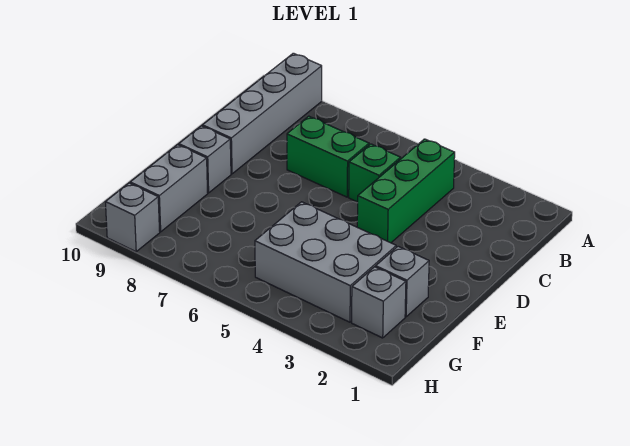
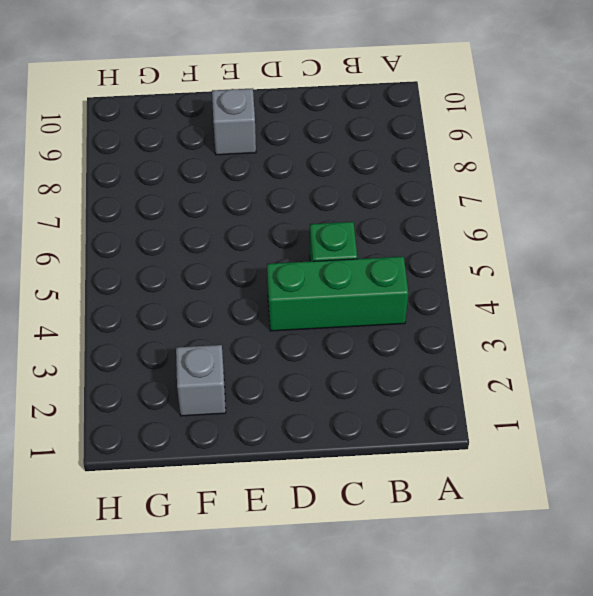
none -> grey 1x4 brick [203,53,322,174]
none -> green 1x2 brick [287,116,369,197]

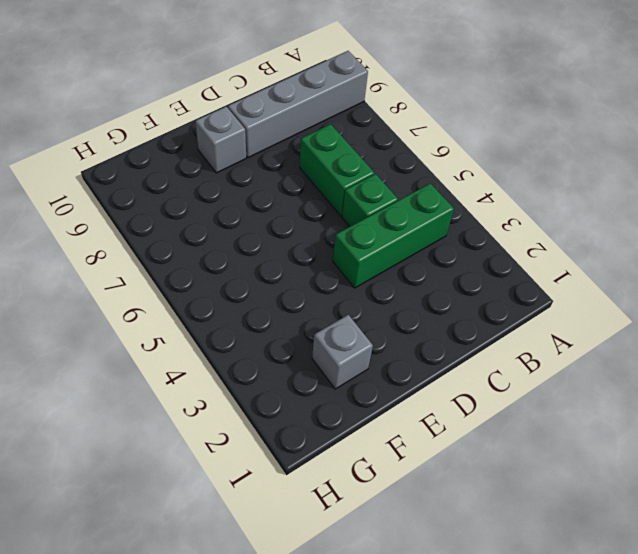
none -> grey 2x3 brick [255,202,396,322]
none -> grey 1x2 brick [130,145,208,232]

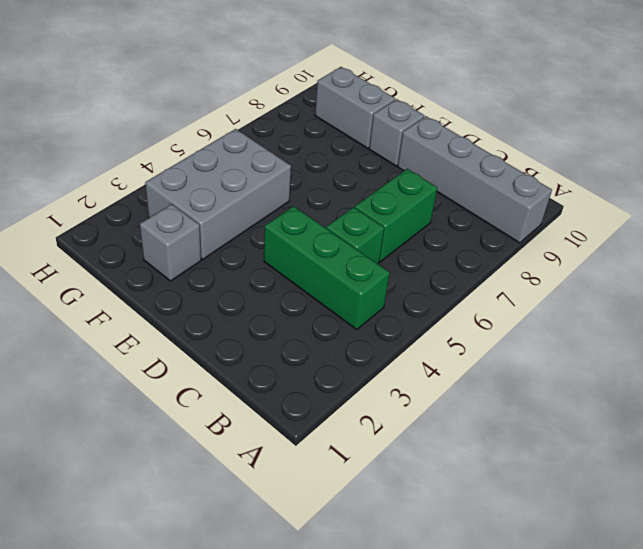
none -> grey 1x1 brick [352,267,406,338]
none -> grey 1x1 brick [105,183,160,252]

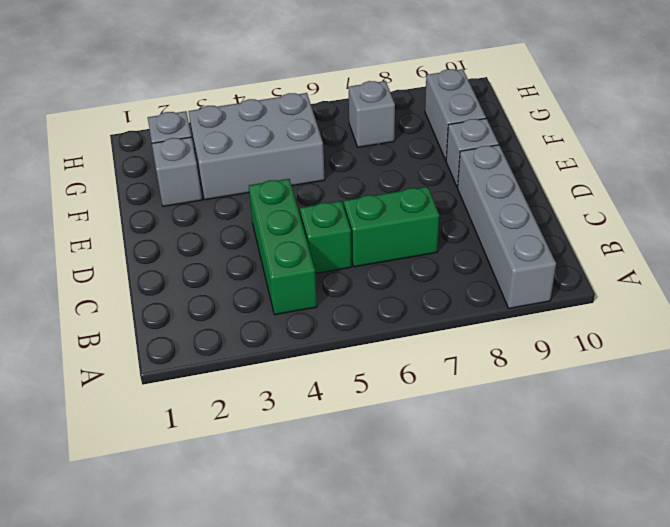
grey 1x1 brick [349,81,395,147] -> grey 1x1 brick moved to [105,183,160,252]

